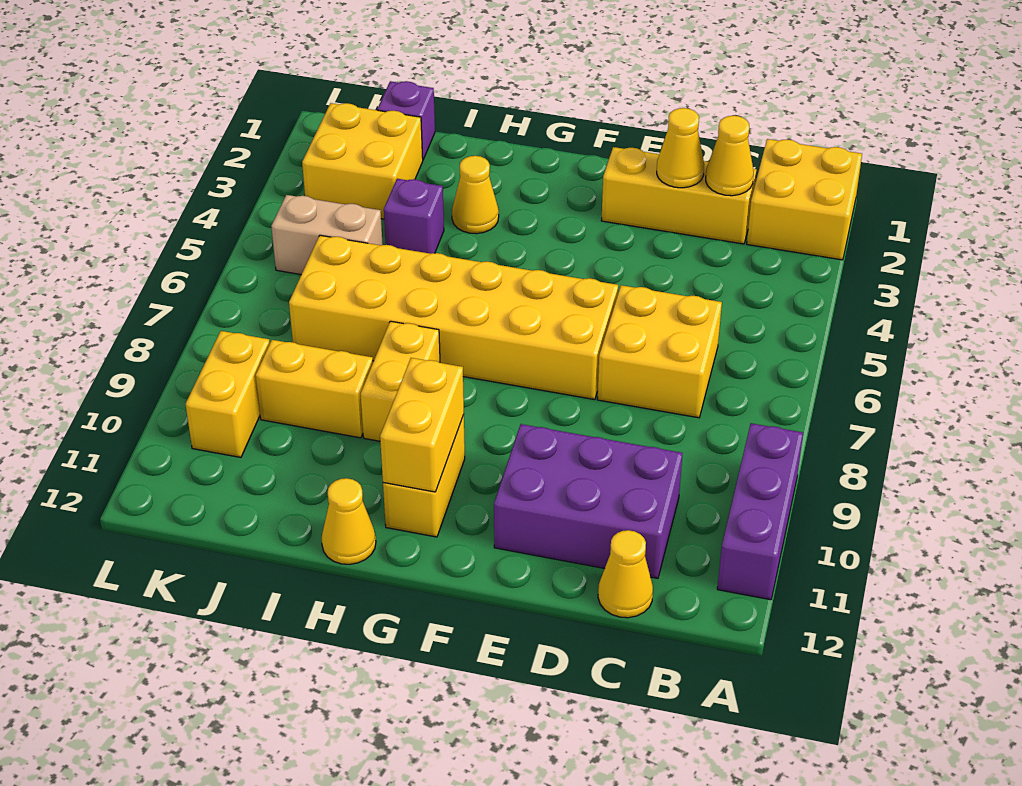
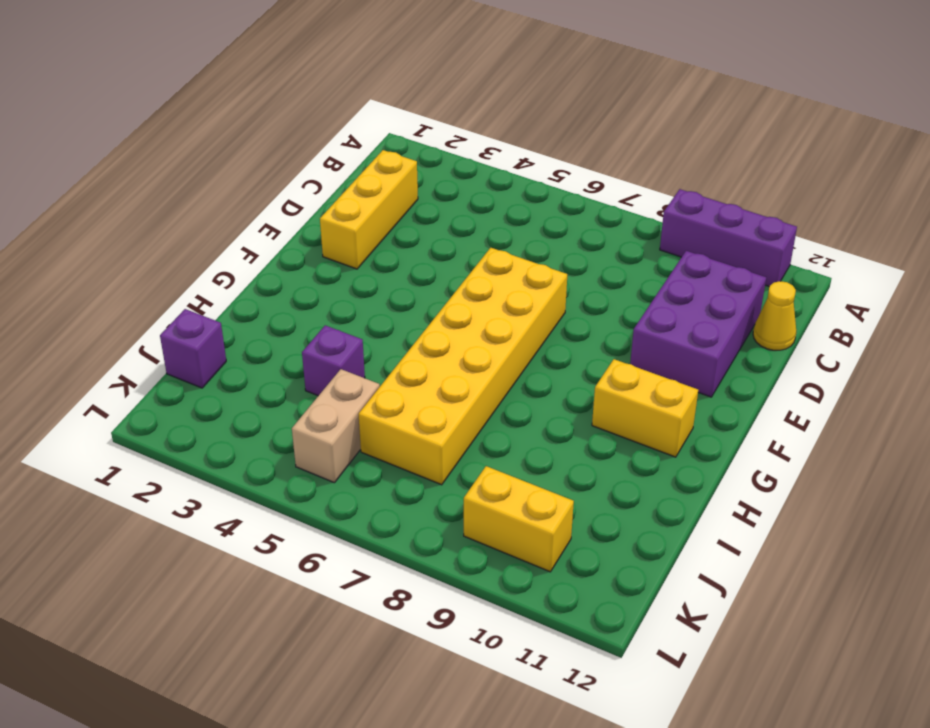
none -> yellow 2x2 brick [747,139,862,260]
none -> yellow 2x2 brick [597,285,722,418]
none -> yellow 1x1 cone [452,156,499,234]

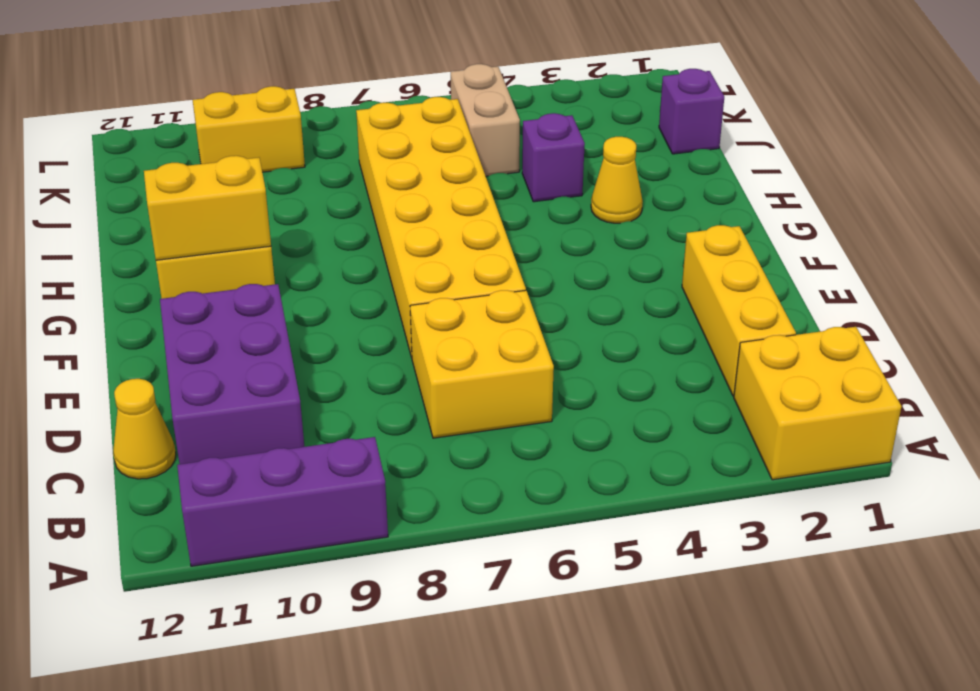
none -> yellow 1x2 brick [361,321,440,441]
none -> yellow 1x1 cone [322,478,376,564]
none -> yellow 1x2 brick [256,340,373,438]

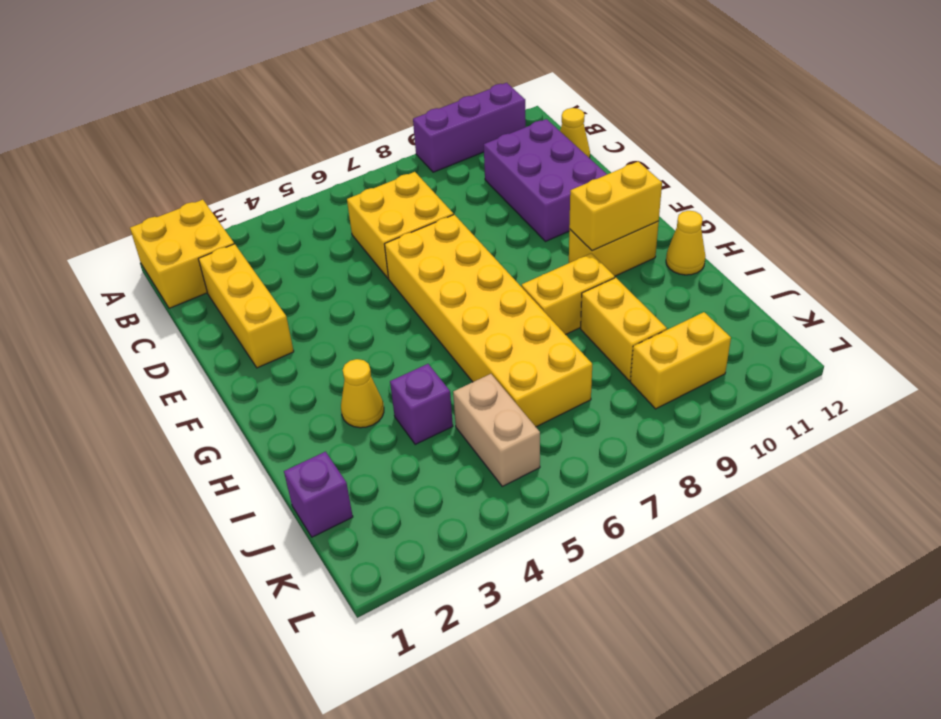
none -> yellow 2x2 brick [302,103,423,219]
none -> yellow 1x1 cone [706,116,754,196]
none -> yellow 1x1 cone [657,108,704,188]

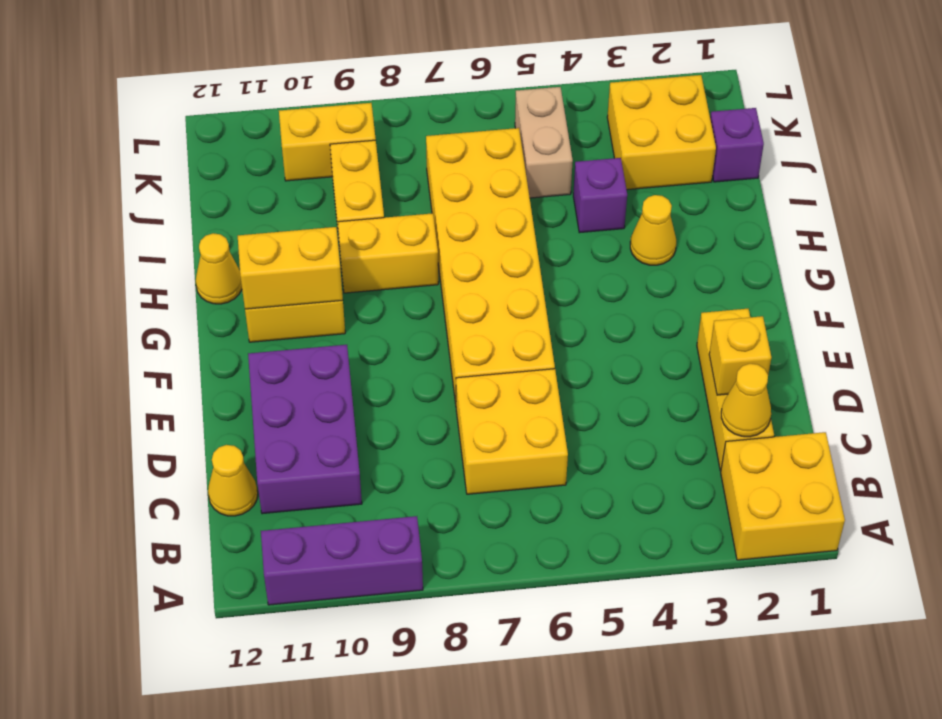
yellow 1x1 brick [709,316,771,395] -> yellow 1x1 cone [657,108,704,188]

